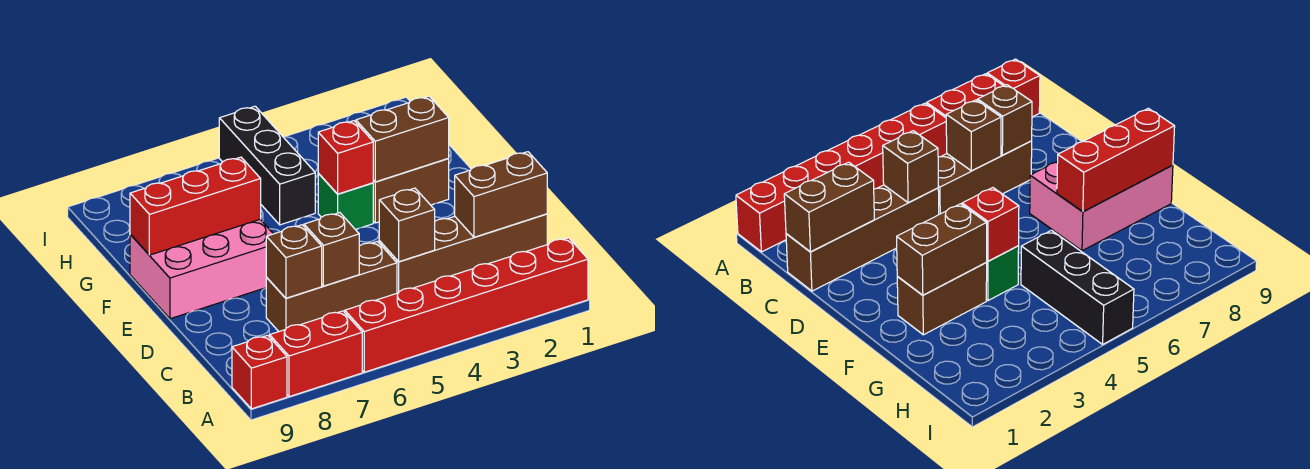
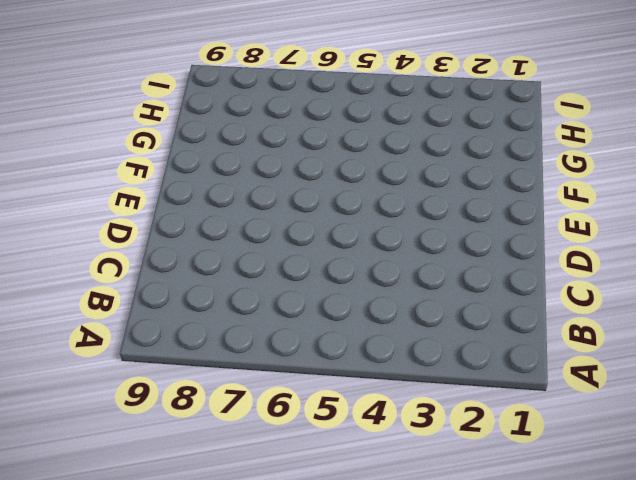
none -> red 1x6 brick [345,238,588,372]
none -> red 1x2 brick [270,311,362,397]
none -> red 1x1 brick [232,335,287,409]

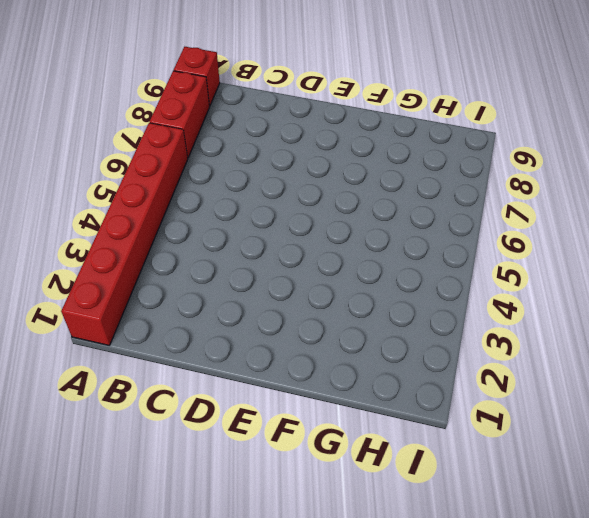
none -> brown 1x4 brick [379,214,547,293]
none -> brown 1x3 brick [266,241,397,331]
none -> pink 2x3 brick [130,220,273,319]

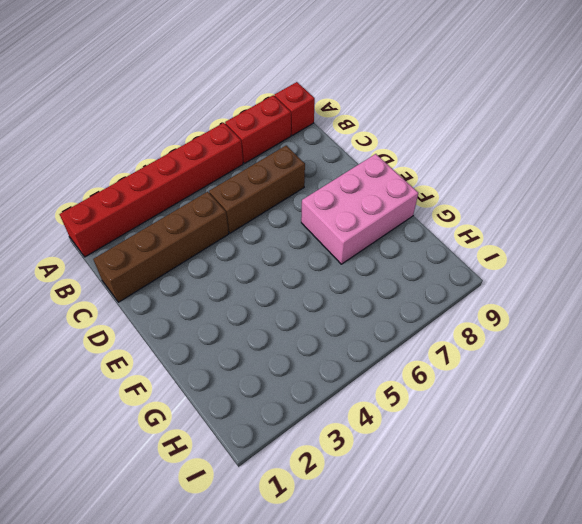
none -> brown 1x2 brick [373,159,449,223]
none -> green 1x1 brick [318,173,373,230]
none -> black 1x3 brick [219,106,315,225]

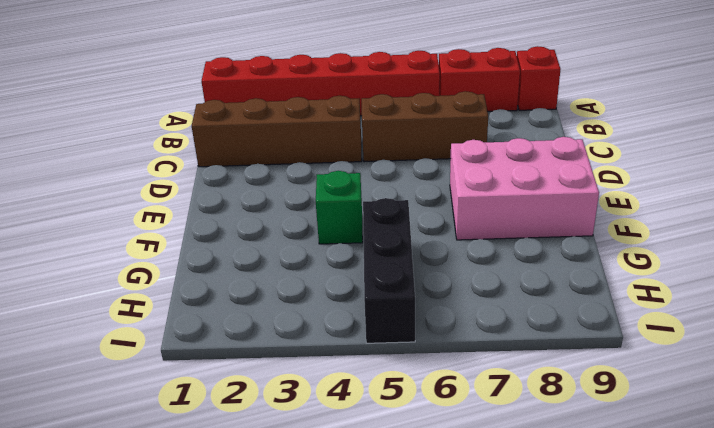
none -> brown 1x2 brick [373,159,449,223]
none -> brown 1x2 brick [455,152,547,237]
none -> brown 1x1 brick [379,188,435,262]

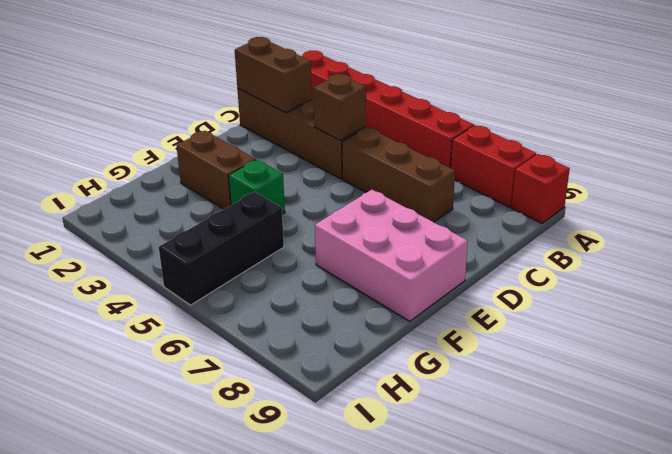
none -> brown 1x1 brick [304,213,359,286]
none -> brown 1x1 brick [266,225,322,298]
none -> brown 1x2 brick [356,96,449,182]

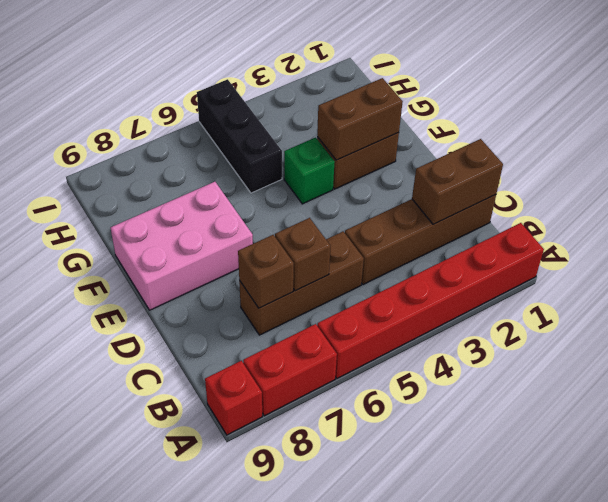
none -> brown 1x1 brick [379,188,435,262]
none -> red 1x1 brick [318,121,373,194]
none -> red 1x3 brick [130,157,261,255]

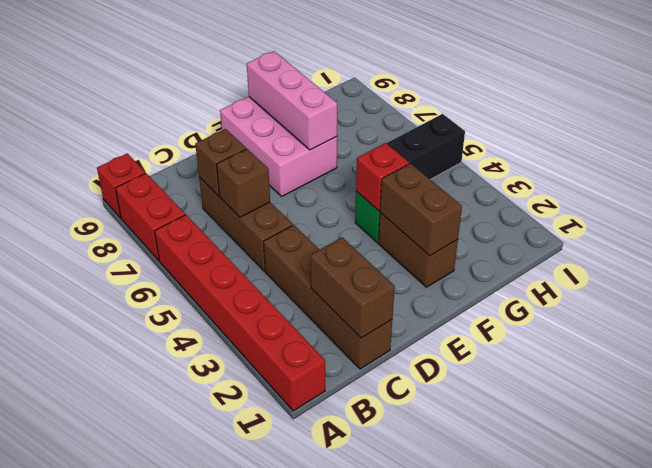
pink 1x3 brick [247,51,337,150] -> red 1x3 brick [130,157,261,255]
none -> brown 1x1 brick [379,188,435,262]

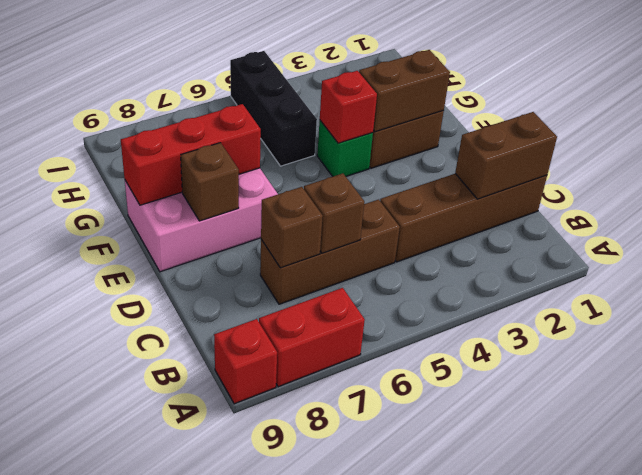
brown 1x1 brick [181,143,239,221] -> brown 1x1 brick moved to [379,188,435,262]
none -> red 1x6 brick [345,238,588,372]

